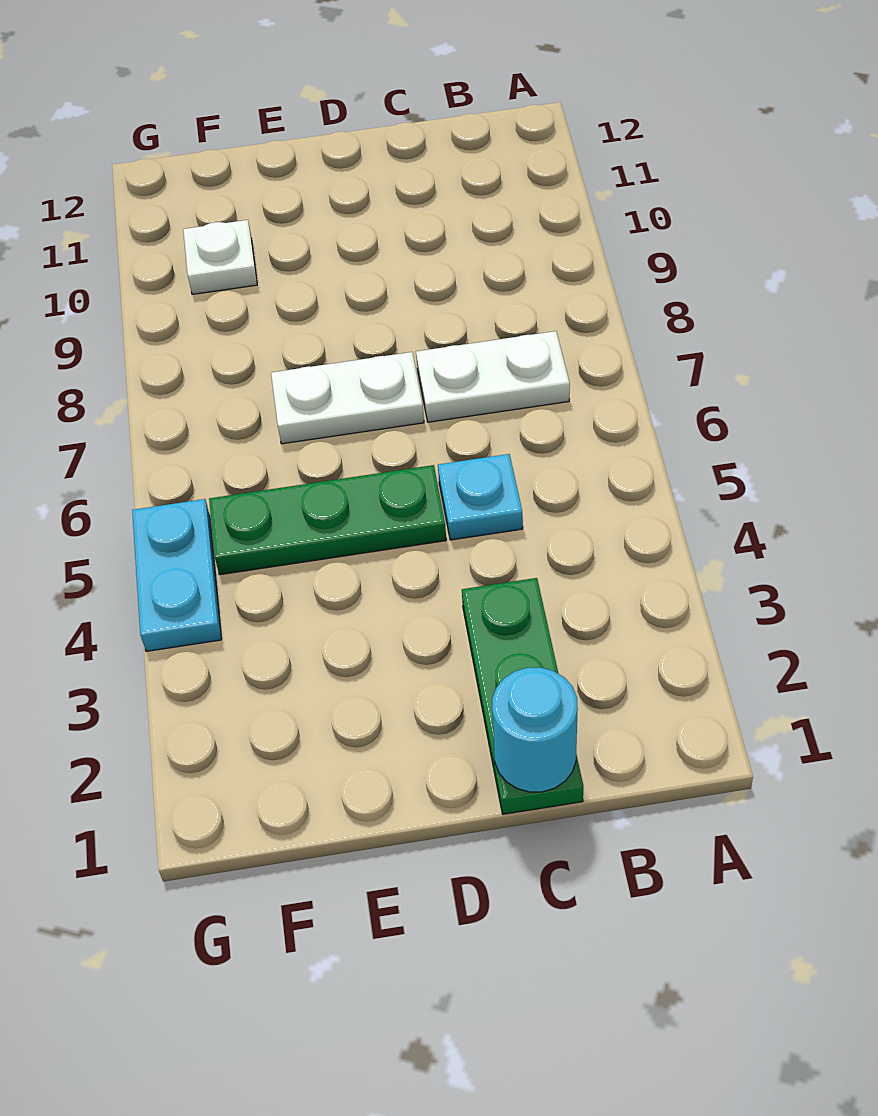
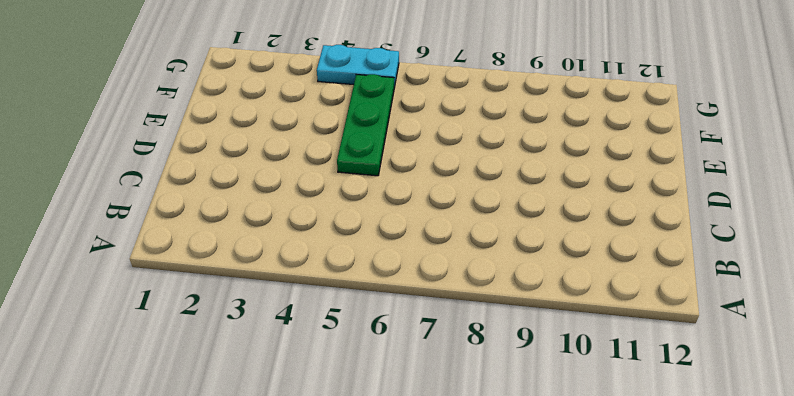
none -> white 1x2 plate [416,331,570,422]
none -> green 1x3 plate [462,578,583,814]

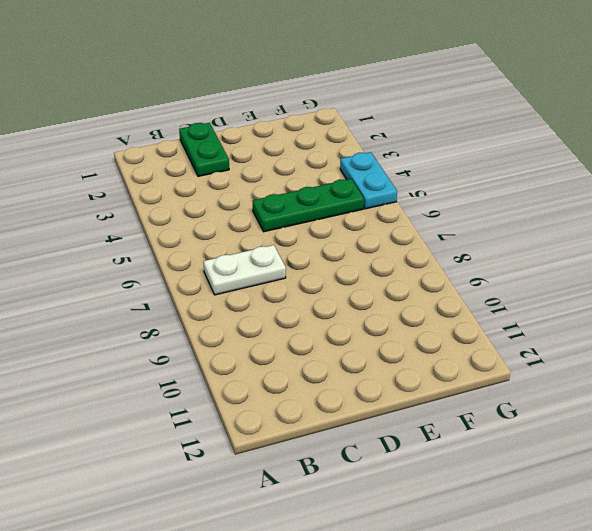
green 1x2 plate [179,123,229,176] -> green 1x3 plate [462,578,583,814]
none -> cyan 1x1 plate [438,454,523,540]
none -> white 1x2 plate [271,352,424,444]

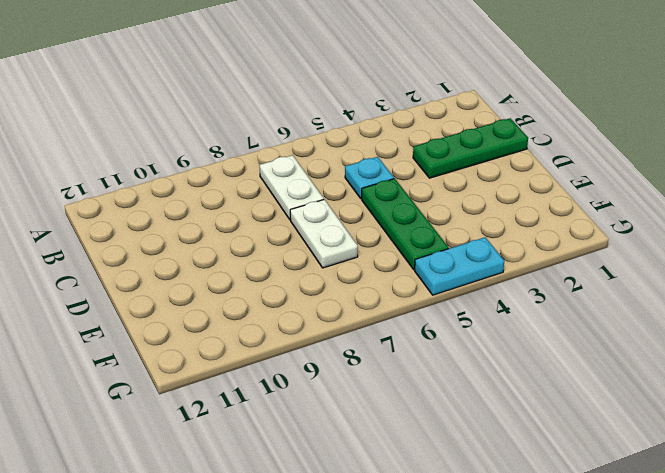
none -> white 1x1 plate [183,220,257,294]
none -> cyan 1x1 round brick [492,668,578,792]

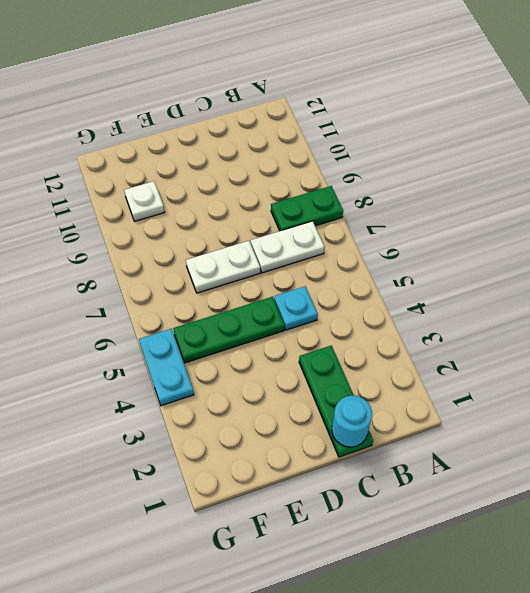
green 1x2 plate [271,186,343,231] -> none

